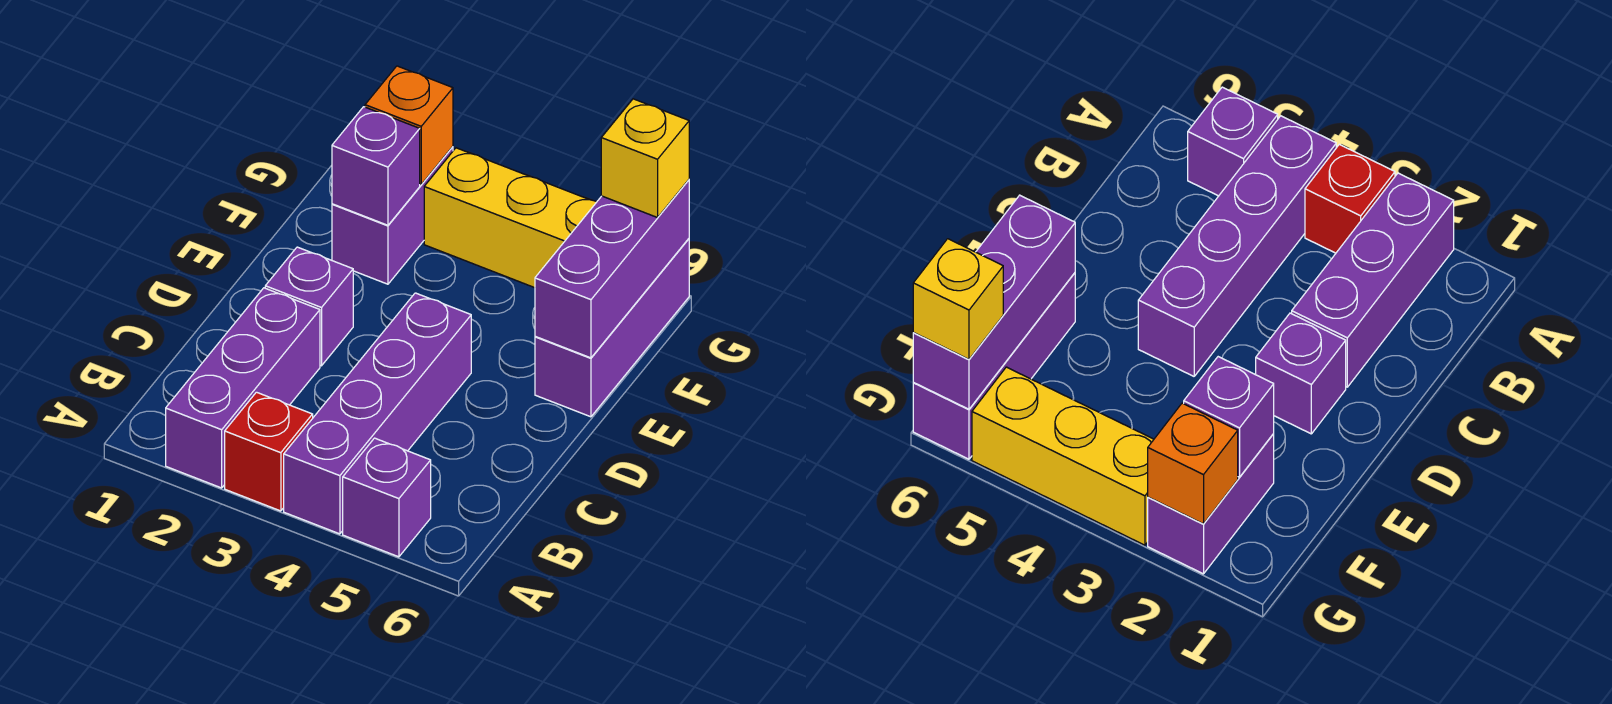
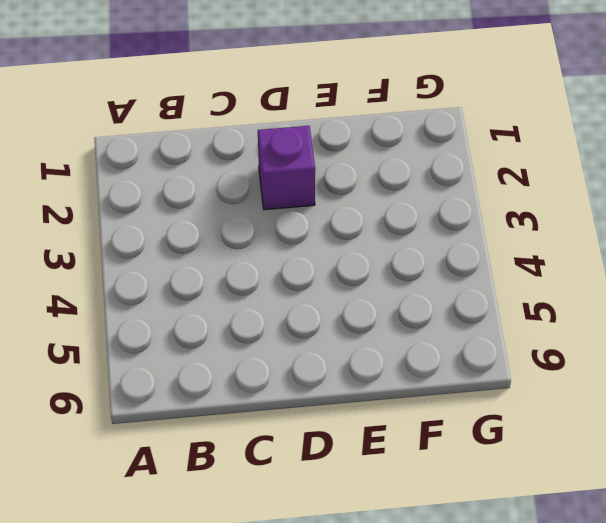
none -> purple 1x3 brick [166,288,320,488]
none -> red 1x1 brick [225,392,313,511]
none -> purple 1x4 brick [284,293,471,534]

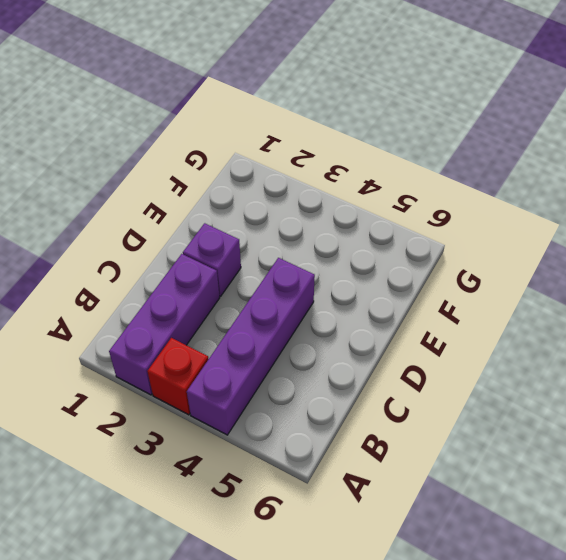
none -> purple 1x1 brick [343,438,431,557]
none -> purple 1x3 brick [535,239,689,417]
none -> purple 1x2 brick [332,147,453,284]

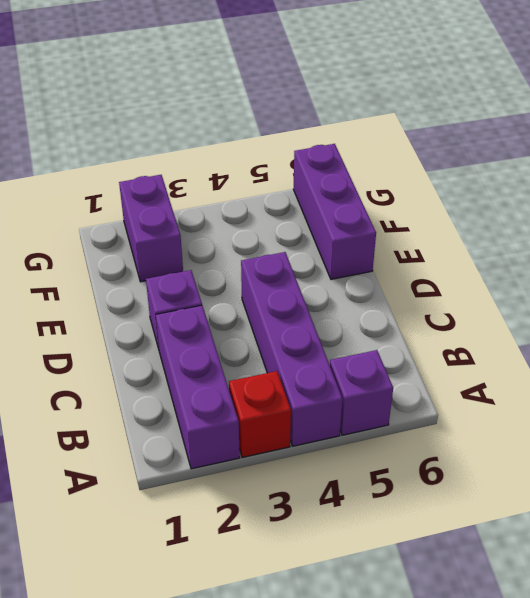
none -> yellow 1x3 brick [424,148,597,288]
none -> purple 1x3 brick [535,180,689,358]
none -> purple 1x1 brick [332,107,420,225]

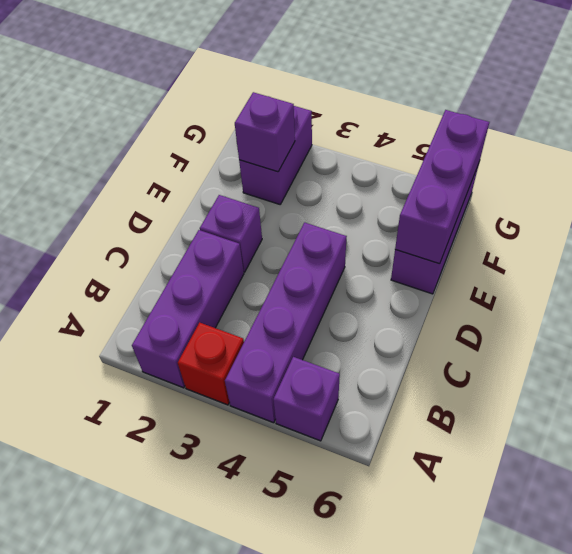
none -> yellow 1x3 brick [424,148,597,288]
none -> orange 1x1 brick [365,66,453,185]
none -> yellow 1x1 brick [601,99,689,218]

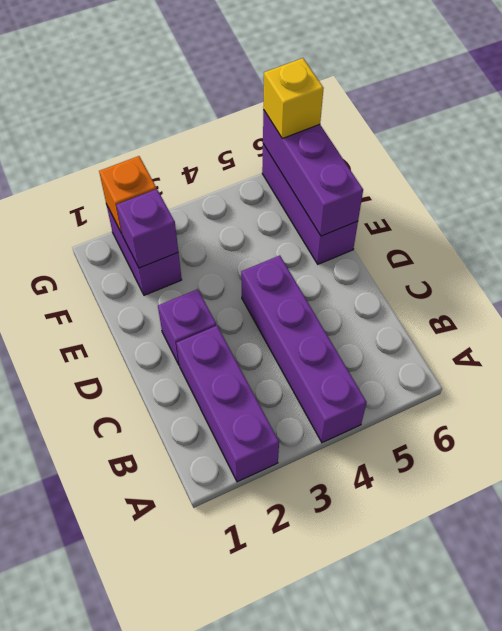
none -> red 1x1 brick [225,392,313,511]
none -> purple 1x1 brick [343,438,431,557]
none -> yellow 1x3 brick [424,148,597,288]

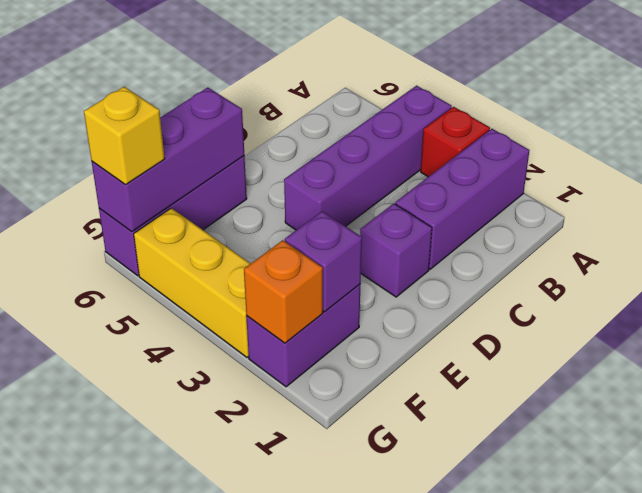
none -> purple 1x1 brick [343,438,431,557]

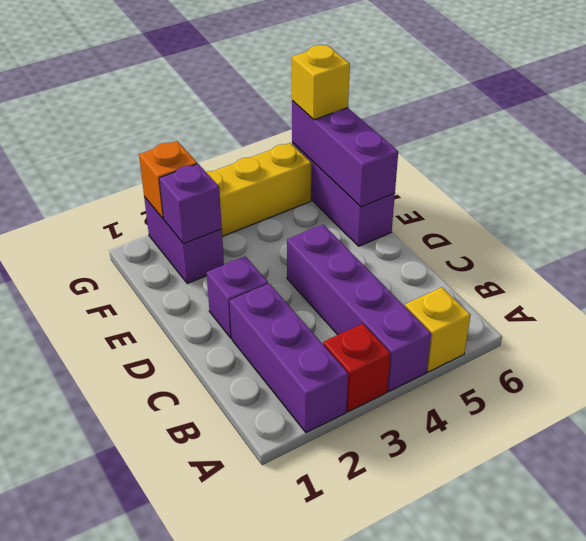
yellow 1x1 brick [405,287,471,372] -> purple 1x1 brick [343,438,431,557]

